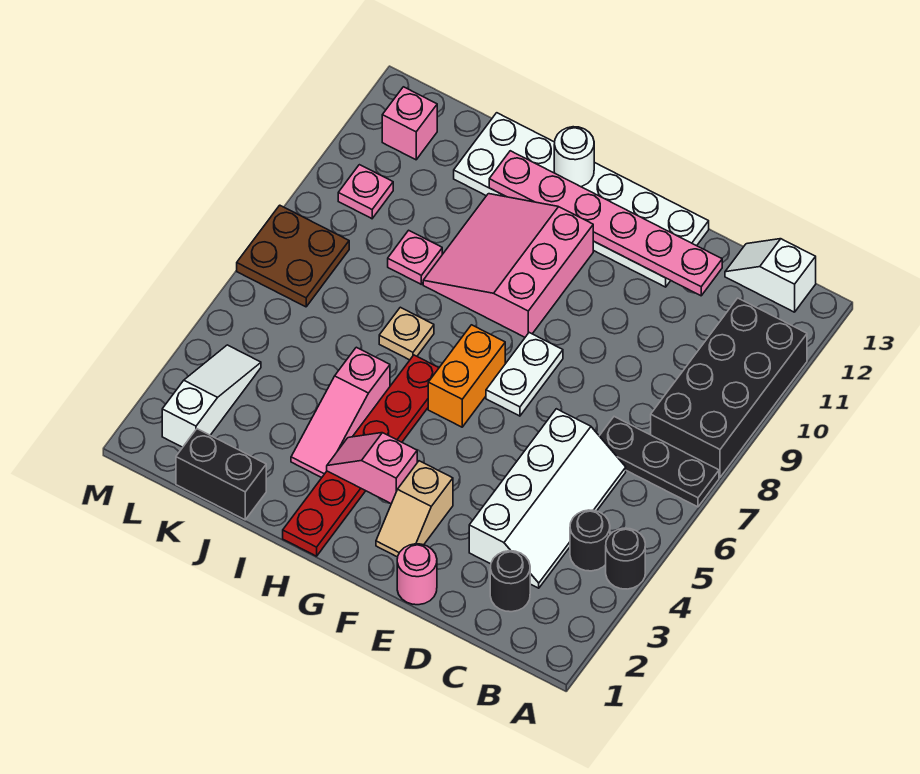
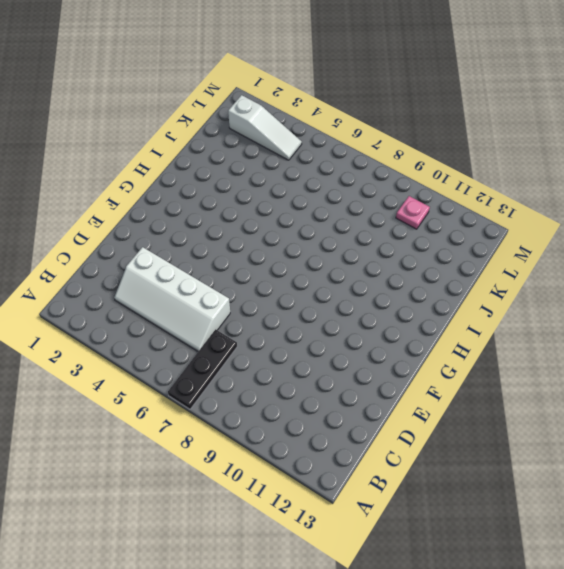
none -> black 1x1 round brick [606,528,645,589]
none -> black 2x4 brick [651,298,807,477]
none -> black 1x1 round brick [570,510,610,571]

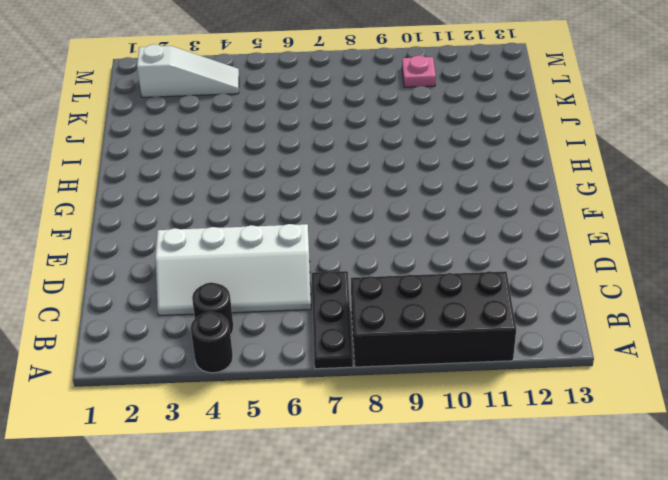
none -> white 1x2 slope [725,239,816,312]
none -> black 1x1 round brick [490,551,530,612]
none -> pink 1x1 round brick [397,544,437,605]

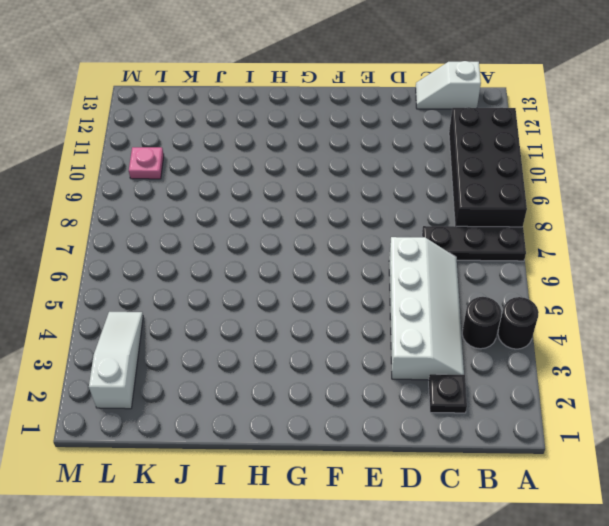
black 1x1 plate [429,374,467,413] -> black 1x1 round brick [490,551,530,612]
none -> pink 1x1 round brick [397,544,437,605]
none -> white 2x6 plate [454,113,709,287]
none -> tan 1x2 slope [376,461,453,557]

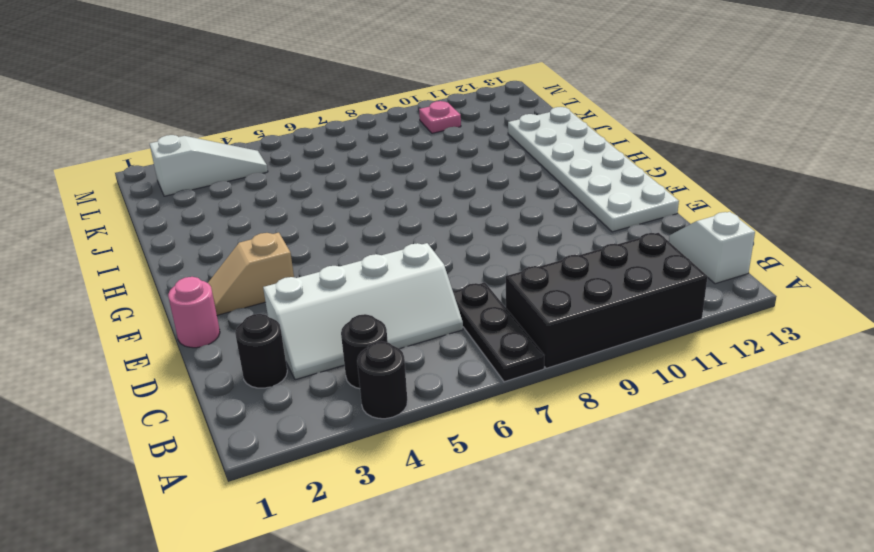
none -> white 1x2 plate [486,333,563,416]
none -> orange 1x2 brick [428,325,505,427]
none -> pink 3x3 slope [423,194,593,337]

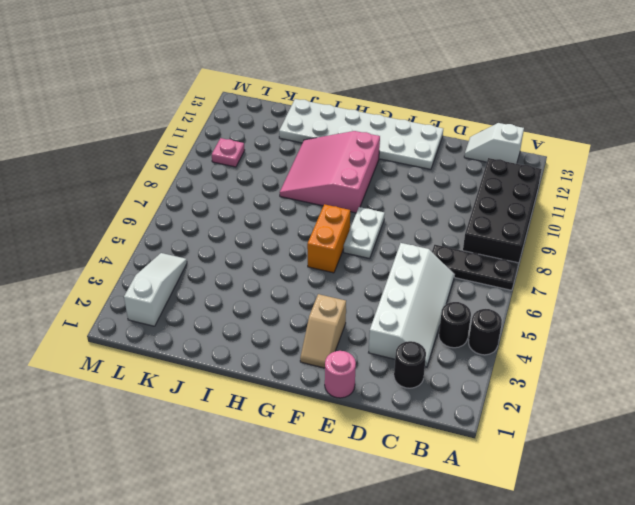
none -> red 1x6 plate [283,355,439,556]
none -> pink 1x3 slope [291,347,390,478]
none -> tan 1x1 plate [379,307,434,360]

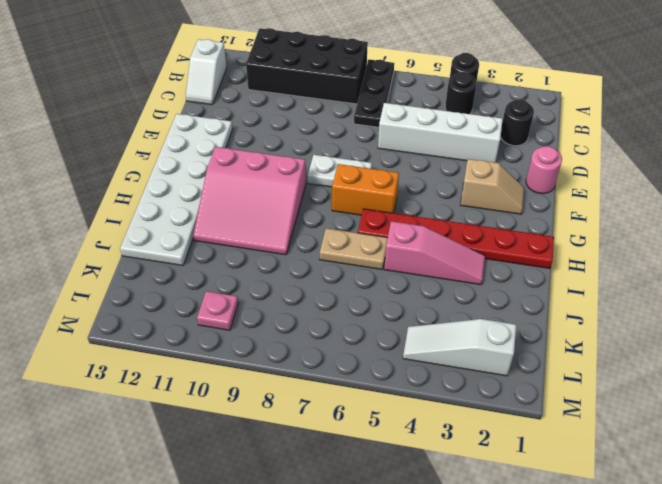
tan 1x2 plate [320,228,388,270] -> tan 1x1 plate [379,307,434,360]
none -> black 1x2 brick [176,429,266,520]
none -> pink 1x1 plate [388,230,442,284]
none -> brown 2x2 plate [237,205,349,307]

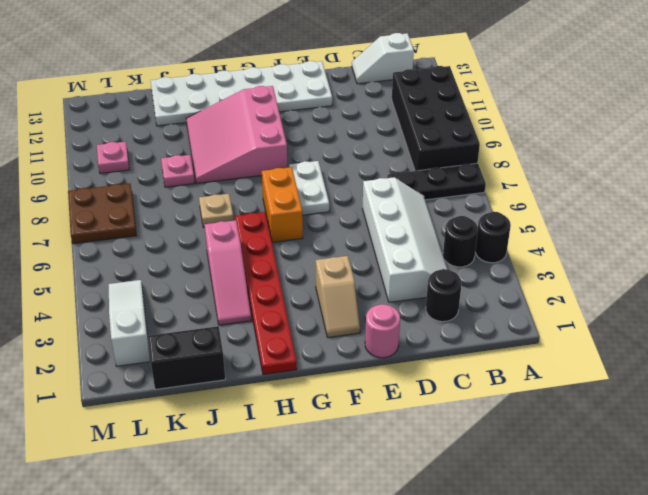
none -> pink 1x1 brick [382,87,437,160]
none -> pink 1x6 plate [489,151,722,296]
none -> pink 1x2 slope [327,433,417,504]

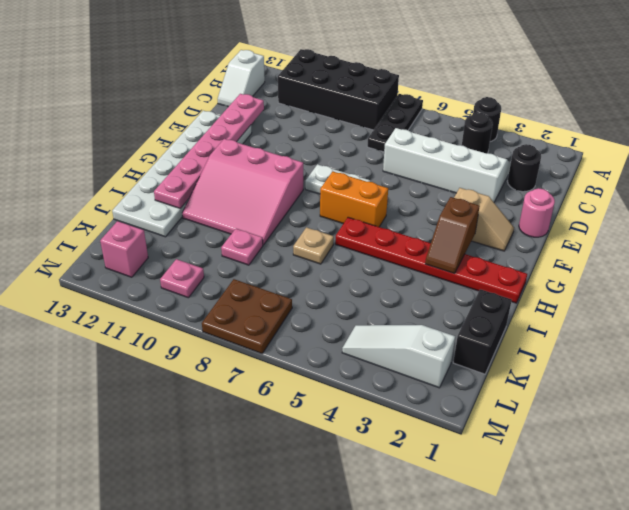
brown 1x2 slope [425,197,480,273] -> pink 1x2 slope [327,433,417,504]
none -> pink 1x3 slope [291,347,390,478]
none -> white 1x1 round brick [554,127,594,187]

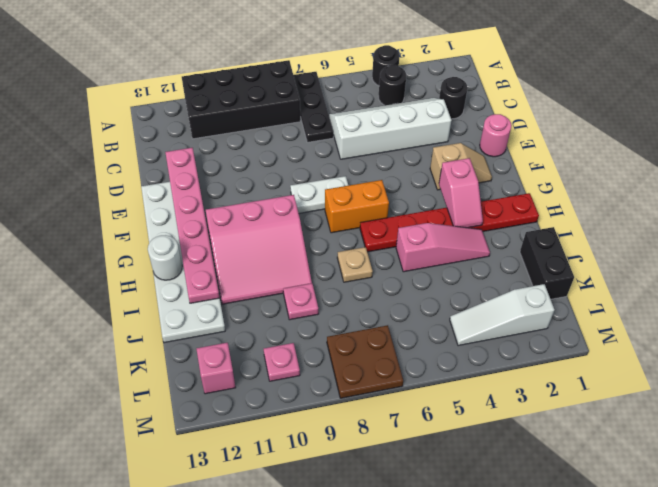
none -> white 1x2 slope [725,239,816,312]

